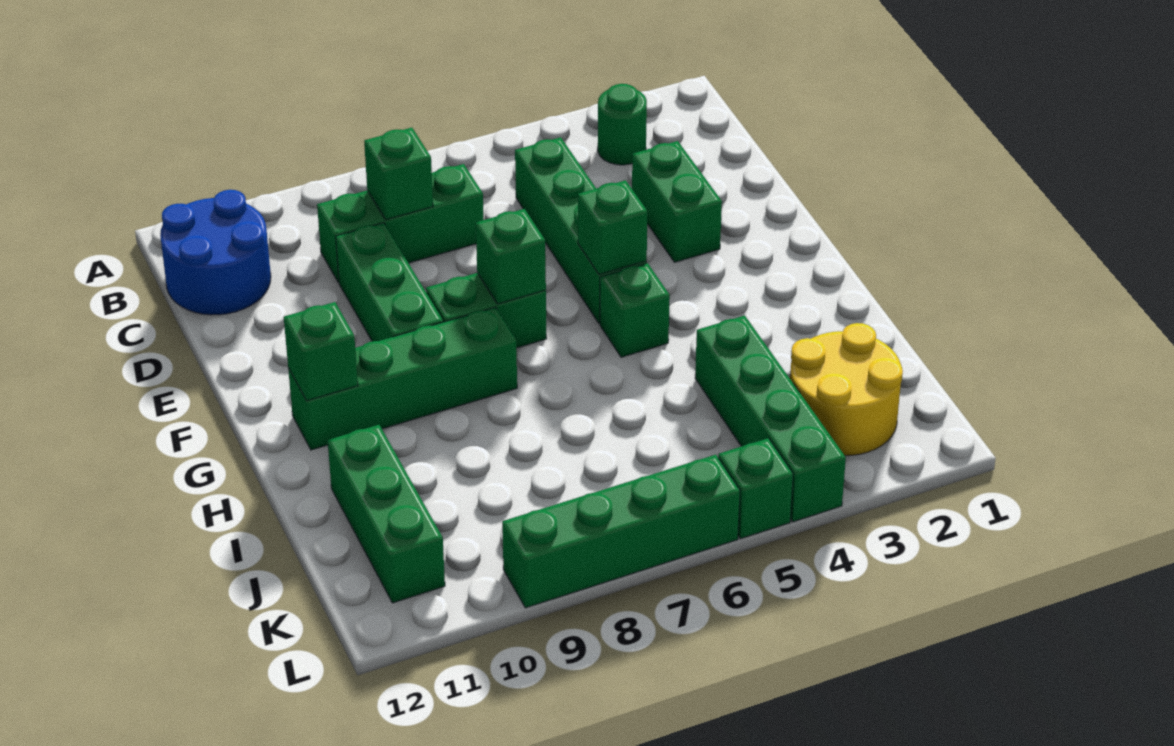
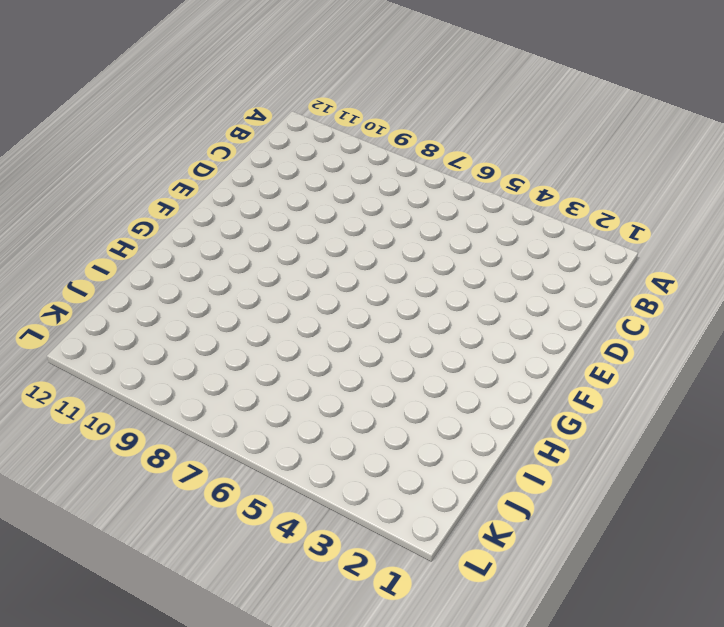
none -> green 1x1 round brick [598,84,647,165]
none -> blue 2x2 round brick [160,190,271,315]
none -> green 1x4 brick [515,137,647,324]

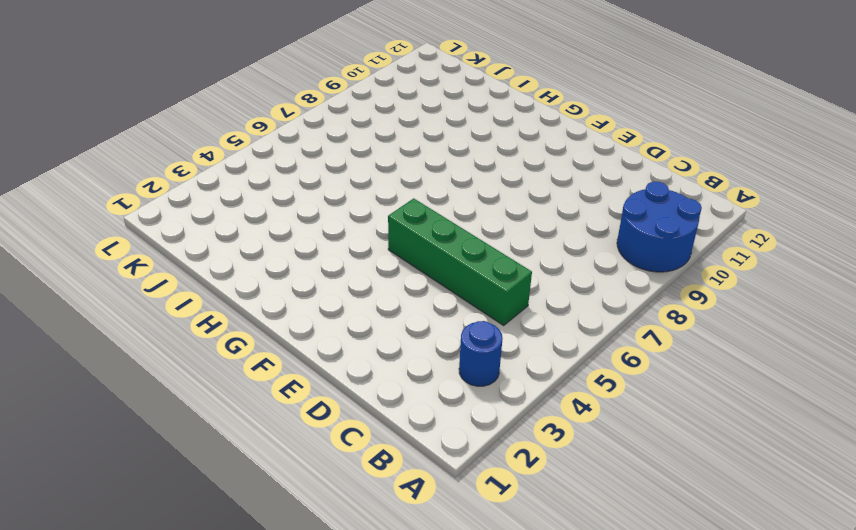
blue 2x2 round brick [617,182,702,272] -> blue 2x2 round brick moved to [160,190,271,315]
blue 1x1 round brick [459,321,503,386] -> green 1x1 round brick [598,84,647,165]
none -> green 1x3 brick [317,164,484,283]
none -> green 1x2 brick [632,141,722,262]
none -> green 1x3 brick [336,223,443,341]

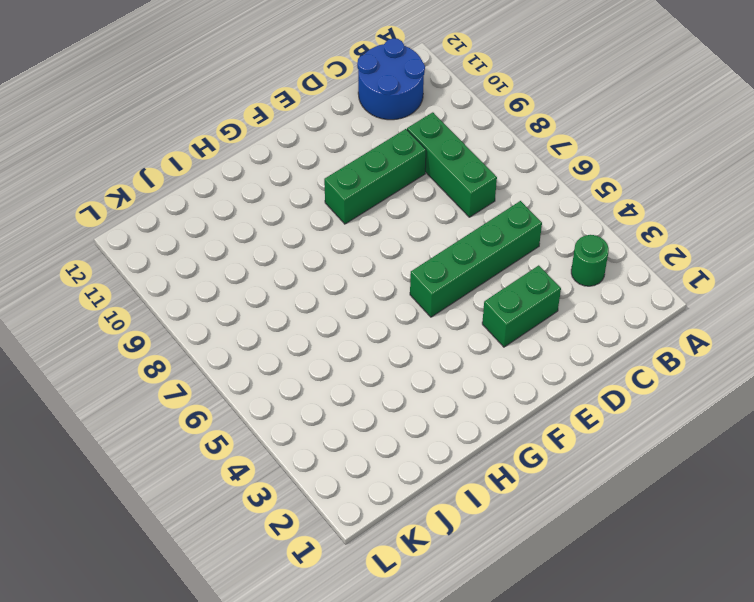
none -> green 1x2 brick [426,273,547,348]
none -> green 1x1 brick [600,263,670,357]
none -> green 1x4 brick [288,307,517,450]

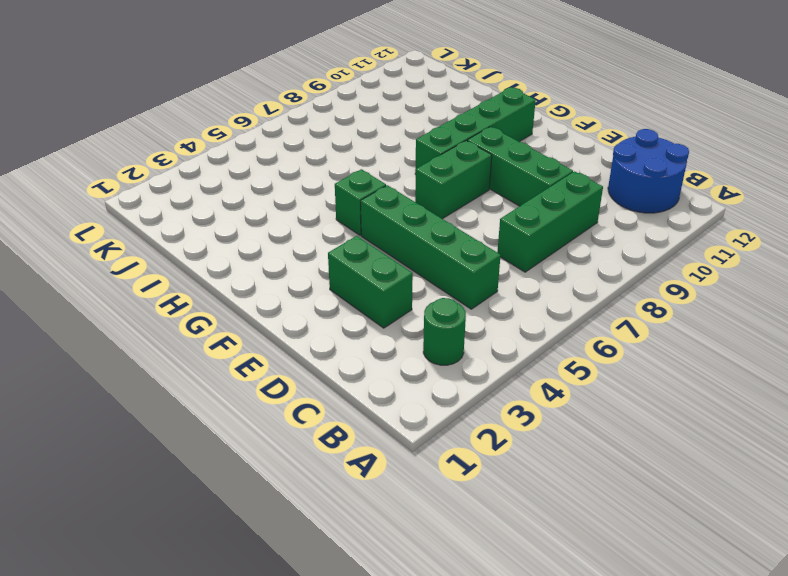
none -> green 1x4 brick [695,316,846,522]
none -> green 1x3 brick [328,425,445,603]
none -> yellow 2x2 round brick [790,323,903,456]

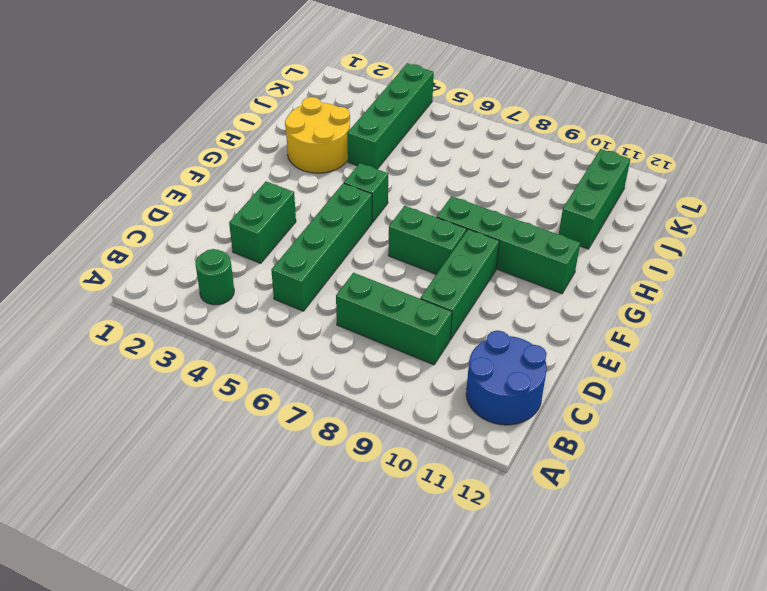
yellow 2x2 round brick [285,97,350,173] -> yellow 2x2 round brick moved to [790,323,903,456]
none -> green 1x1 brick [718,438,793,539]
none -> green 1x4 brick [502,455,740,608]
none -> green 1x1 brick [364,128,433,220]

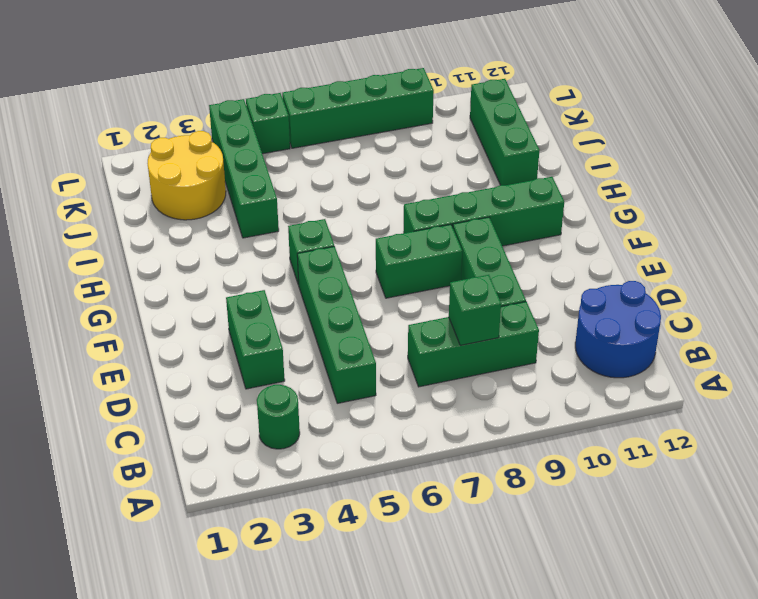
none -> green 1x1 brick [578,180,648,275]
none -> green 1x1 brick [476,209,546,304]
none -> green 1x1 brick [284,302,358,401]

